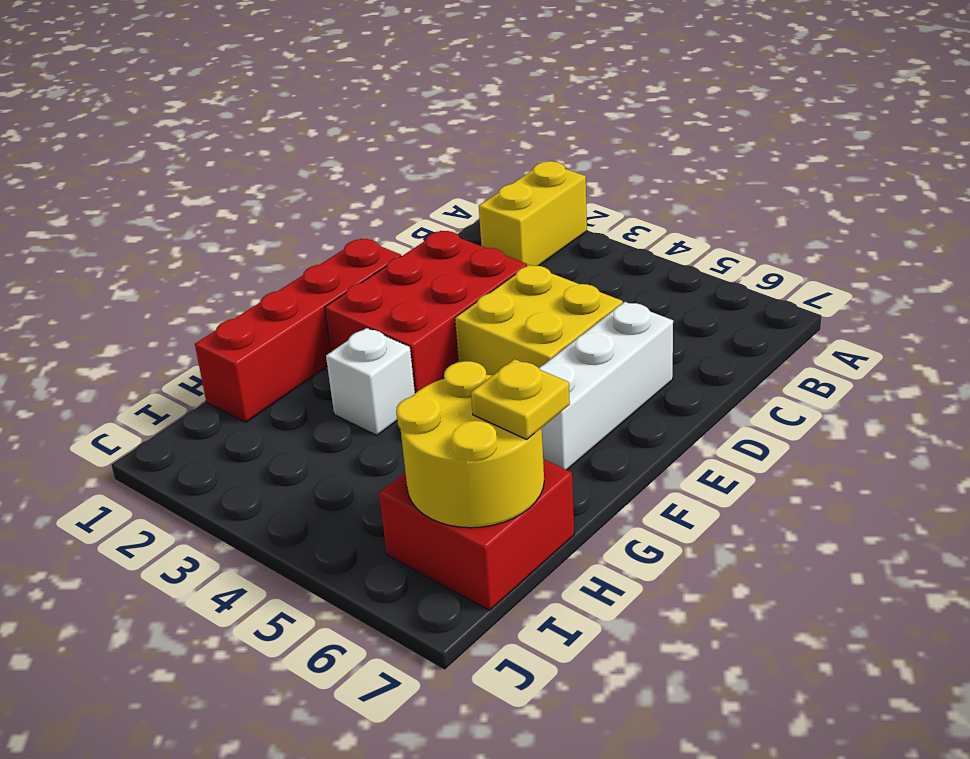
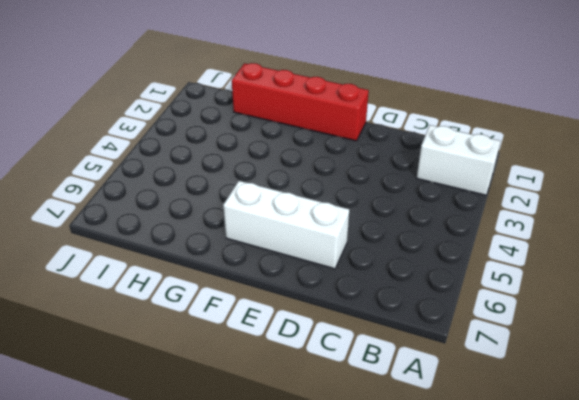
white 1x2 brick [417,125,500,195] -> yellow 1x2 brick [479,161,587,266]
none -> red 2x3 brick [325,231,527,393]
none -> yellow 2x2 brick [455,265,623,375]

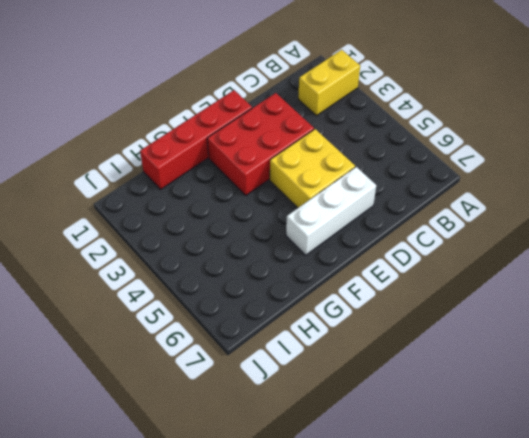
none -> white 1x1 brick [326,328,415,435]
none -> red 2x2 brick [379,459,574,610]

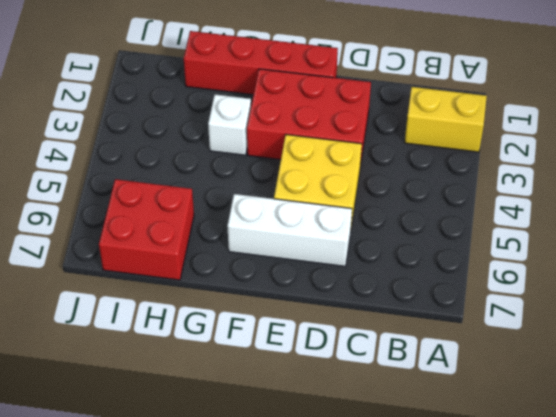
none -> yellow 2x2 round brick [396,361,544,528]
none -> yellow 1x1 plate [471,359,570,439]

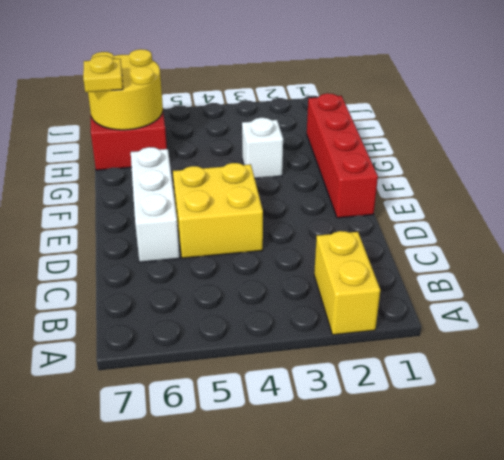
none -> red 2x3 brick [325,231,527,393]

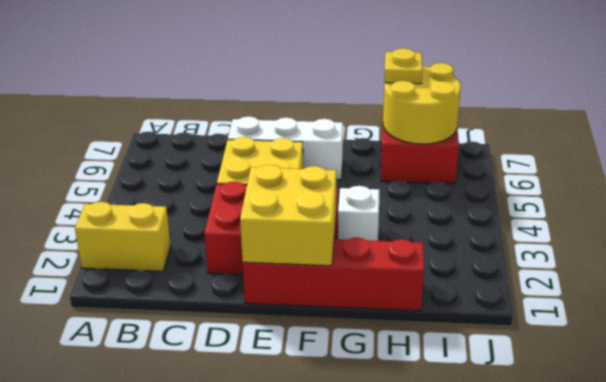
yellow 2x2 brick [240,165,336,266] -> none

